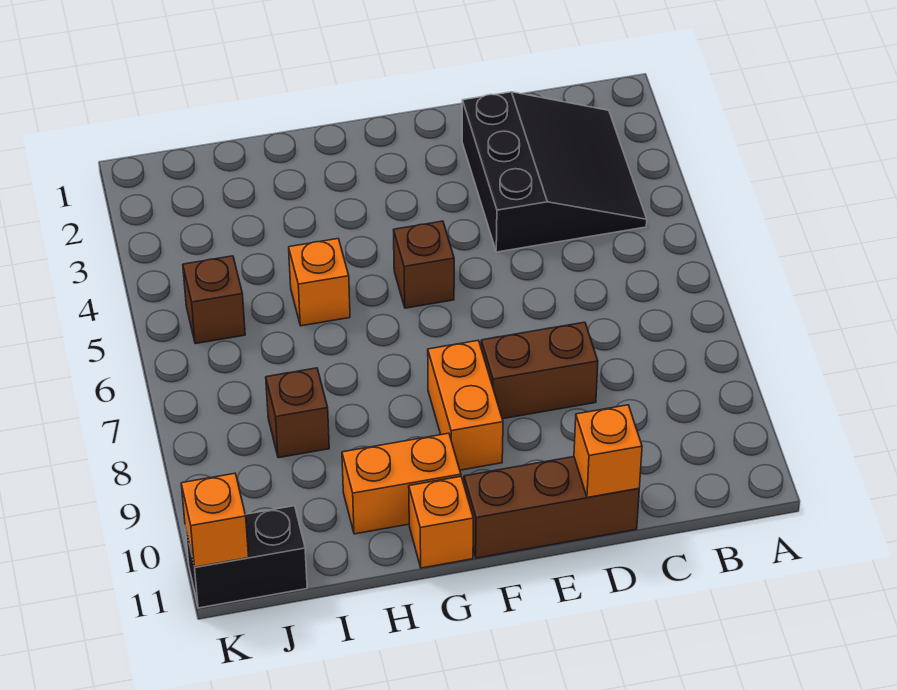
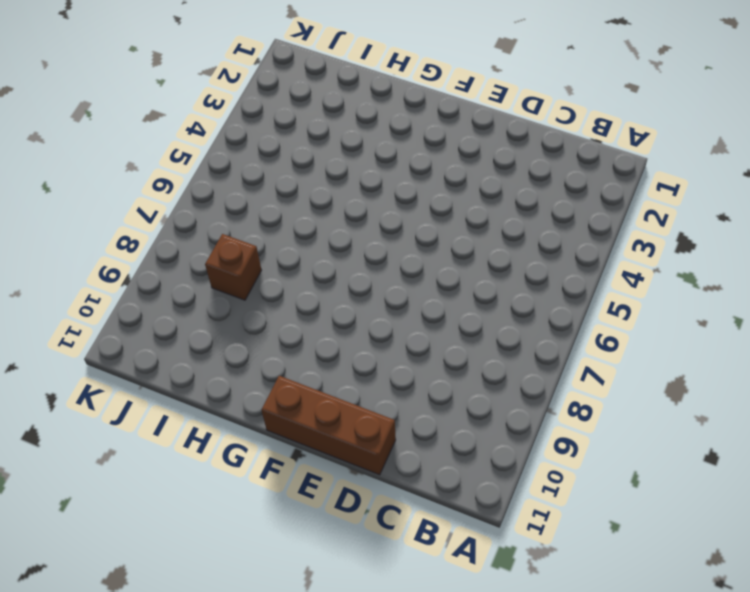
none -> black 3x3 slope [462,92,647,252]
none -> brown 1x2 brick [481,322,598,419]
none -> brown 1x1 brick [394,221,454,308]

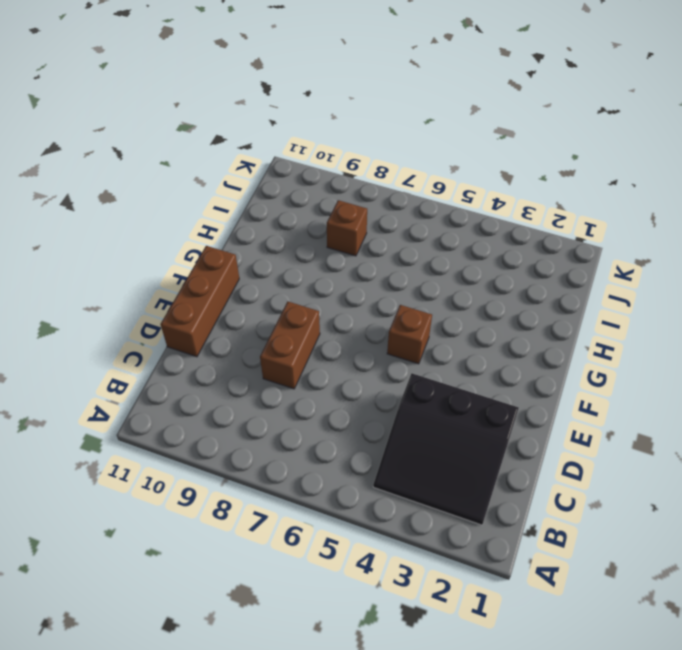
none -> orange 1x2 brick [428,340,503,470]
none -> orange 1x2 brick [342,433,461,534]
none -> orange 1x1 brick [409,477,473,568]

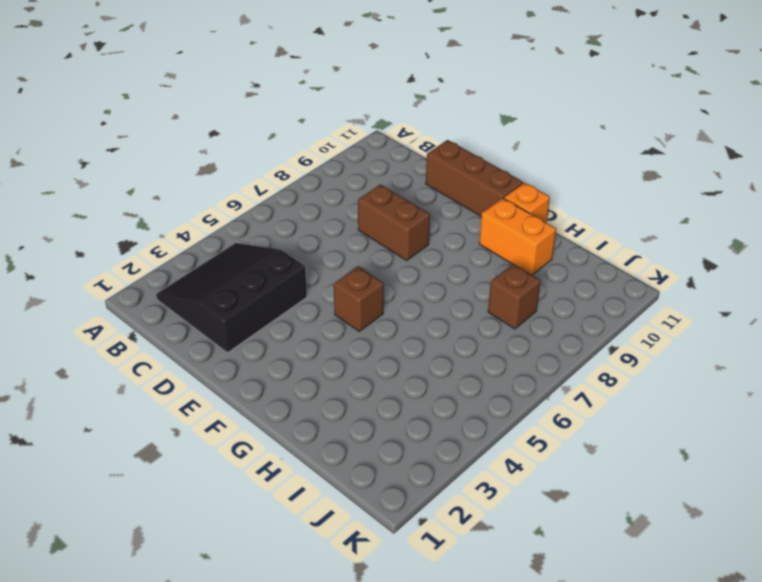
none -> orange 1x2 brick [428,340,503,470]
none -> orange 1x1 brick [289,239,350,326]
none -> brown 1x1 brick [183,256,245,344]

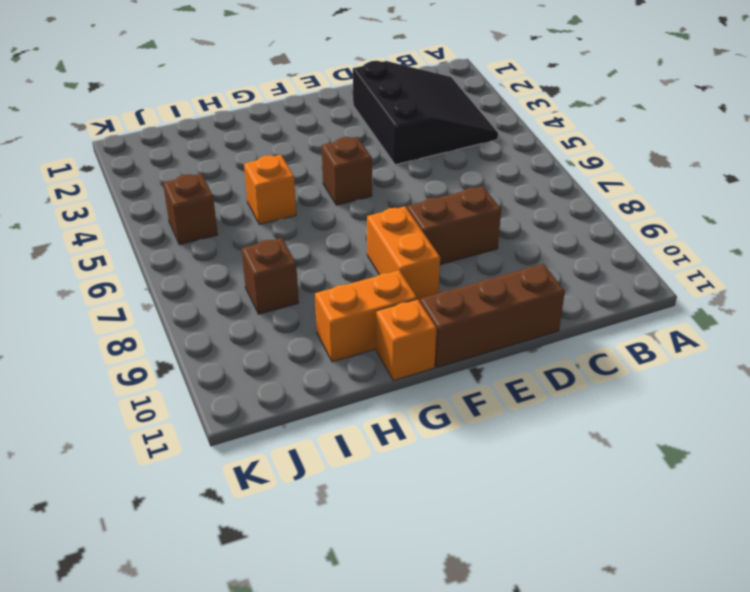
none -> black 1x2 brick [185,506,307,608]
none -> orange 1x1 brick [574,405,642,498]
none -> orange 1x1 brick [181,473,249,567]

